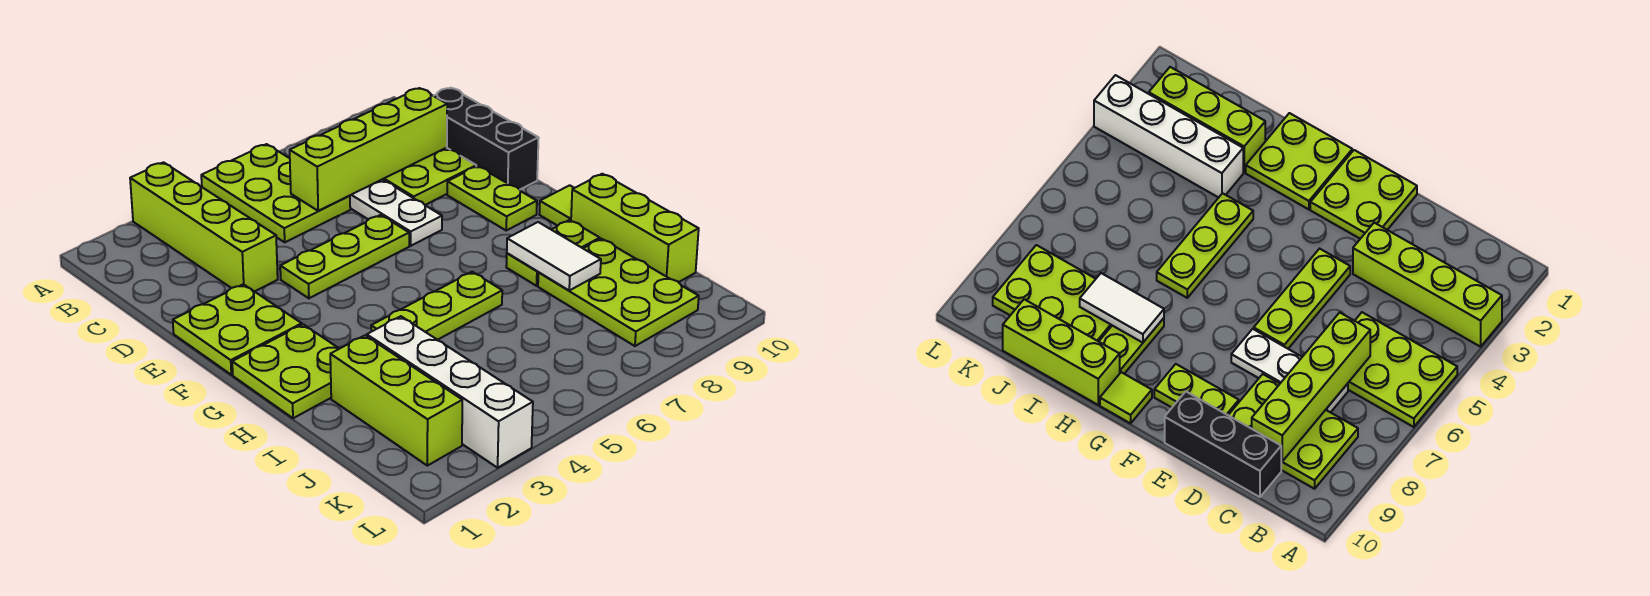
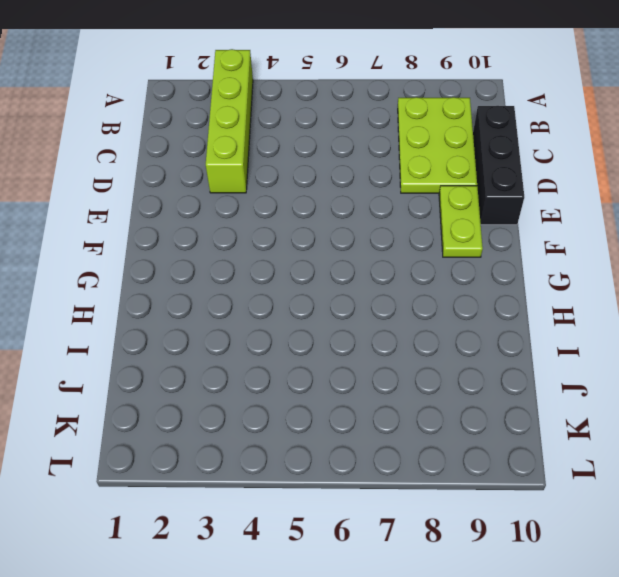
none -> lime 2x3 plate [201,144,350,242]
none -> white 1x3 plate [350,179,442,246]
none -> lime 2x2 plate [173,284,302,375]

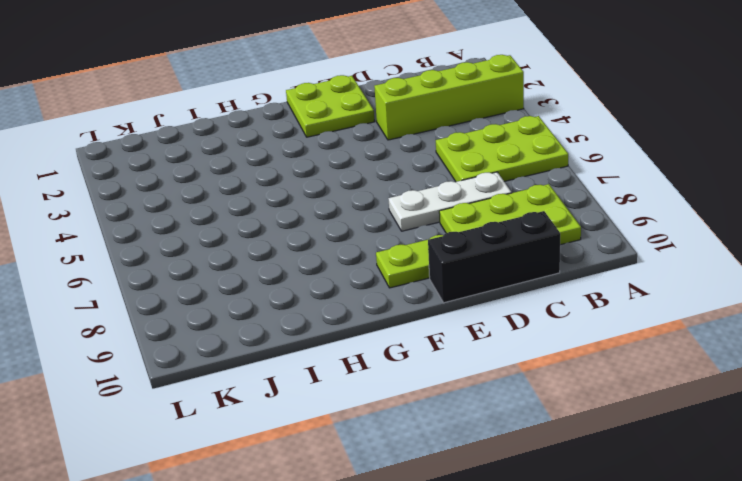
none -> lime 1x3 plate [280,215,409,298]
none -> lime 2x2 plate [232,324,339,418]
none -> lime 1x1 tile [539,185,574,226]

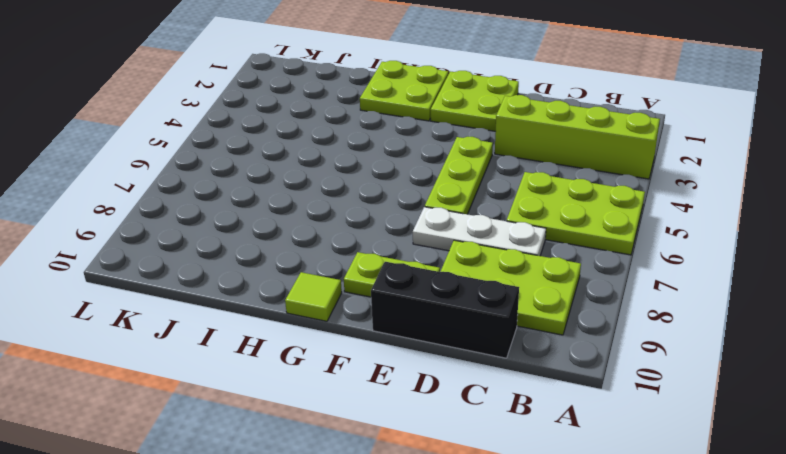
none -> lime 1x3 plate [371,272,502,340]
none -> lime 1x2 plate [506,220,600,286]
none -> lime 1x3 brick [571,174,699,282]

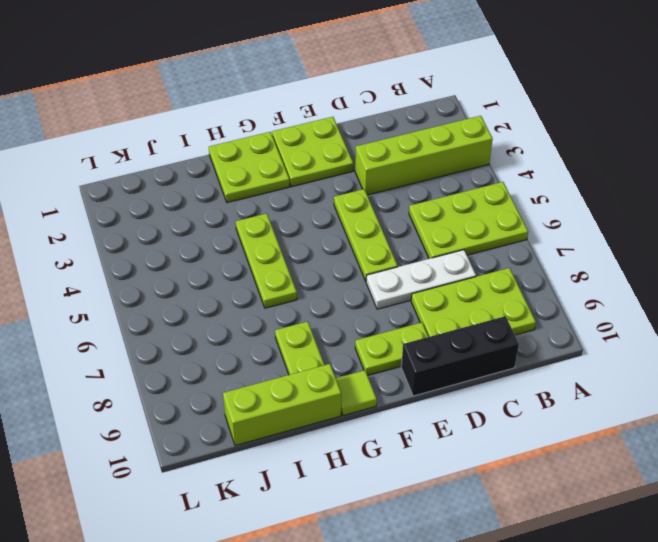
none -> lime 1x3 brick [330,336,462,466]
none -> white 1x4 brick [367,316,533,468]
none -> lime 2x3 plate [538,239,699,346]

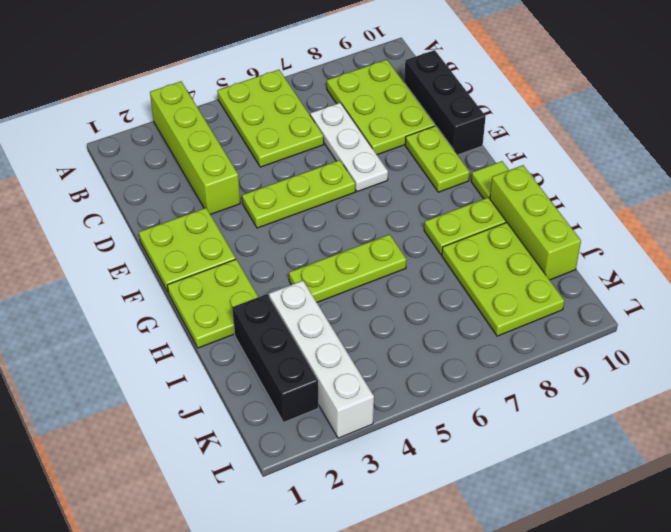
black 1x3 brick [232,294,318,422] -> lime 1x3 brick [330,336,462,466]
none -> lime 1x4 brick [290,88,447,211]
none -> white 1x2 tile [507,222,601,290]

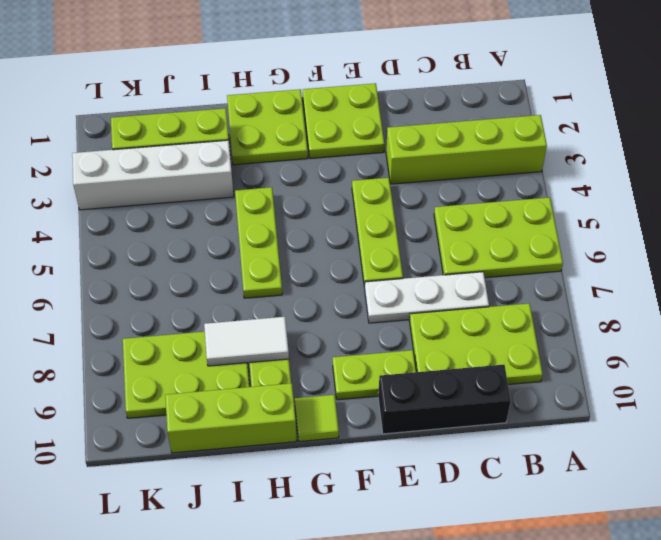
none -> lime 1x4 brick [290,88,447,211]

